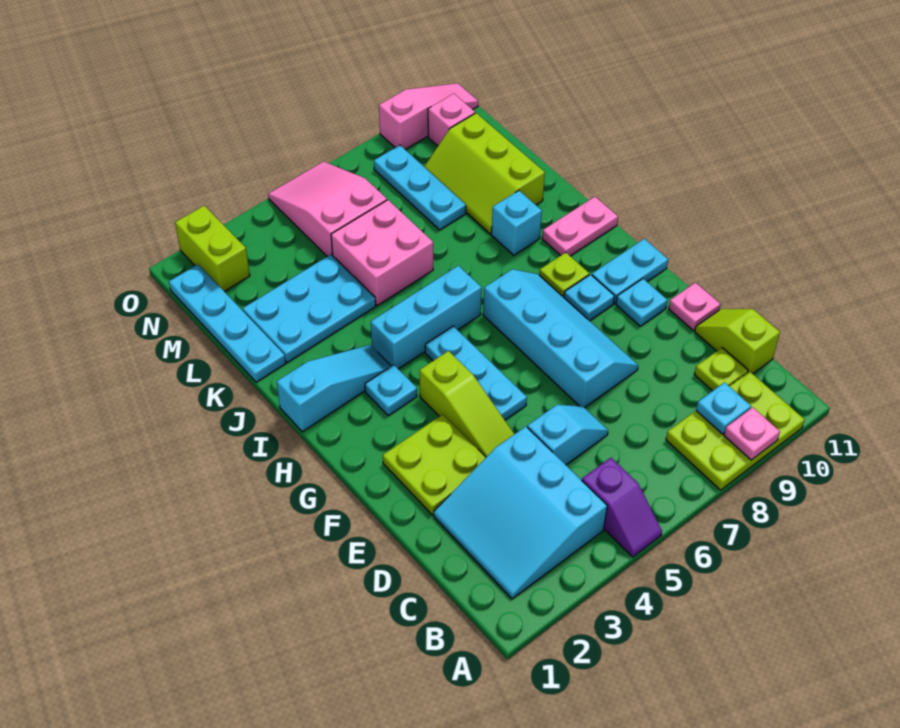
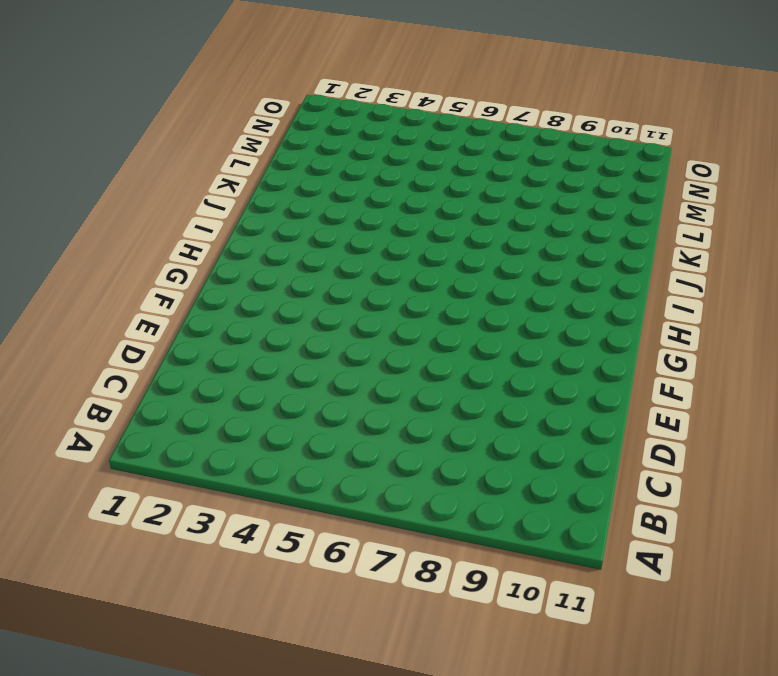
none -> purple 1x2 slope [582,458,662,557]
none -> lime 2x3 plate [666,372,805,490]
none -> cyan 3x3 slope [434,427,607,599]
none -> lime 1x1 plate [694,348,748,391]

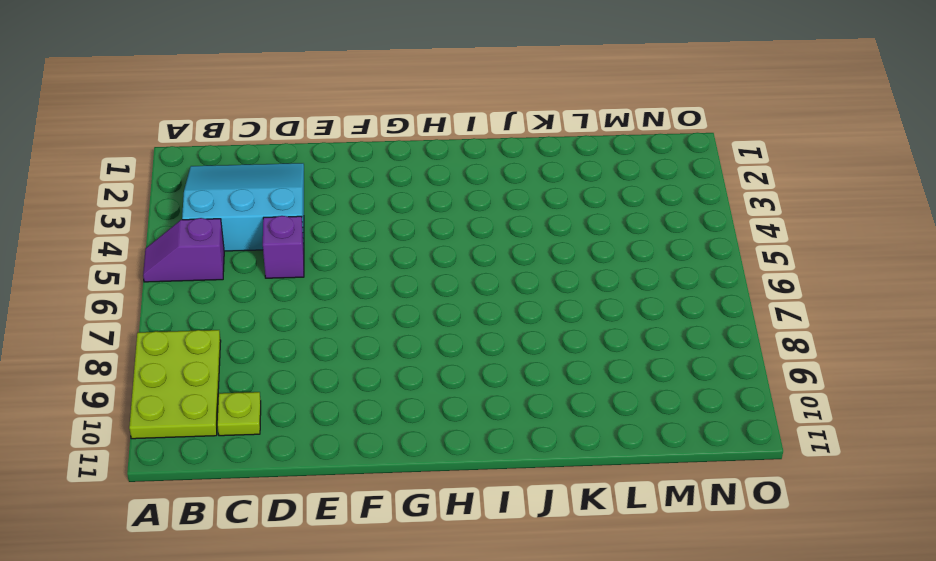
purple 1x1 brick [263,216,304,278] -> cyan 1x2 slope [527,405,608,465]
none -> lime 1x2 slope [695,309,780,374]
none -> lime 2x2 plate [383,414,486,515]
none -> lime 1x3 slope [419,351,514,457]
none -> cyan 2x4 slope [483,269,638,408]

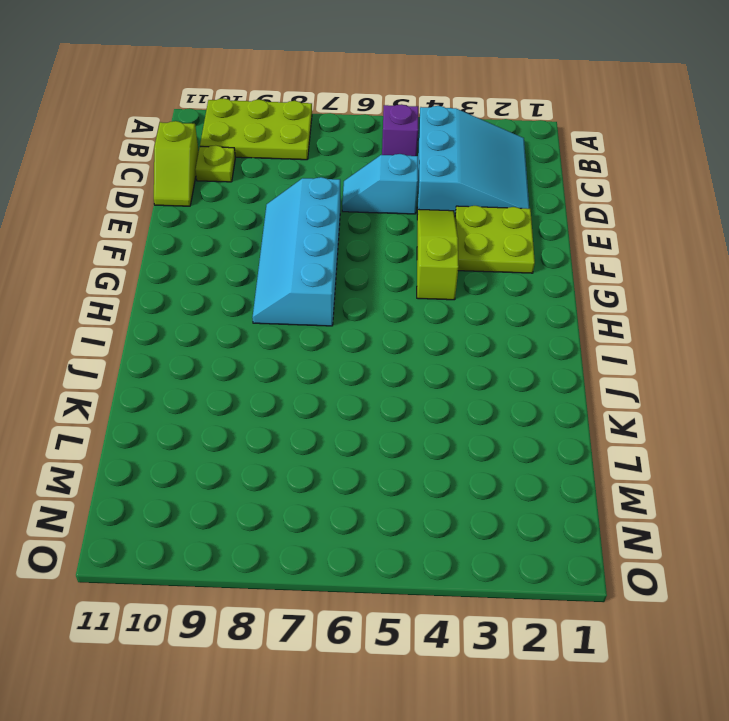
none -> pink 1x1 plate [669,283,721,330]
none -> cyan 1x3 plate [425,326,527,420]
none -> cyan 1x1 plate [616,279,667,326]
none -> cyan 1x1 plate [564,275,615,321]

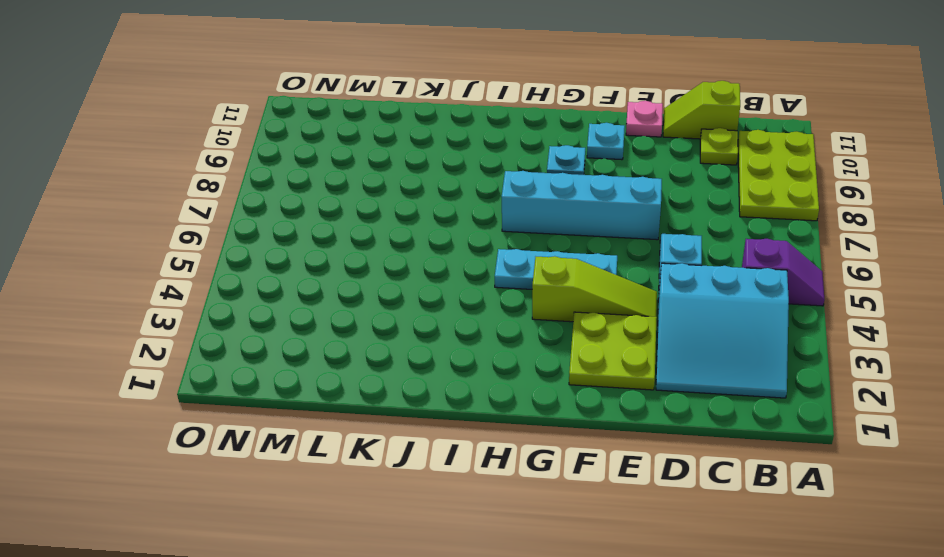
none -> cyan 1x2 plate [592,239,668,303]
none -> cyan 1x1 plate [365,365,417,416]
none -> lime 1x1 plate [539,253,589,297]
none -> cyan 1x3 slope [277,345,391,432]

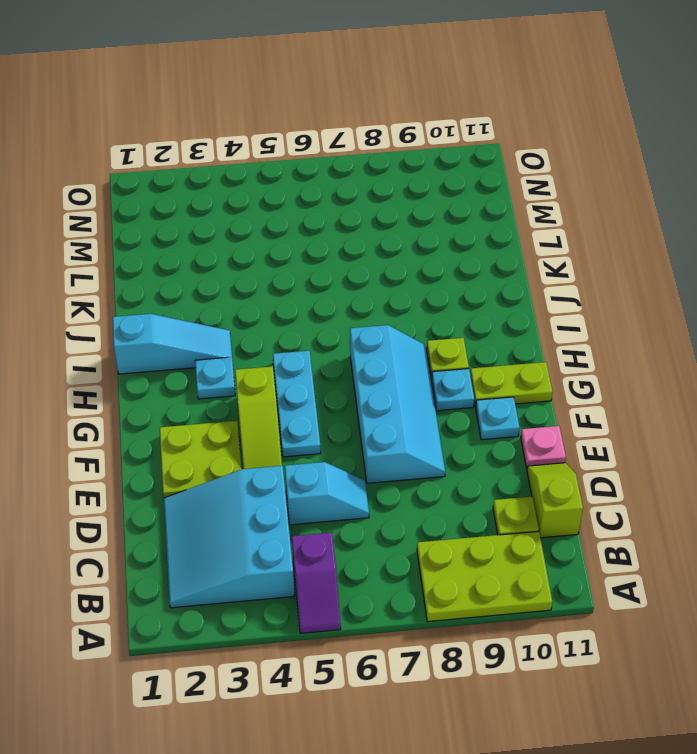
lime 1x2 plate [470,362,553,407] -> cyan 1x2 plate [592,239,668,303]
none -> cyan 1x3 brick [371,266,482,369]
none -> pink 1x2 plate [542,197,618,256]
none -> cyan 1x1 brick [491,191,542,255]
none -> cyan 1x4 plate [169,264,286,382]

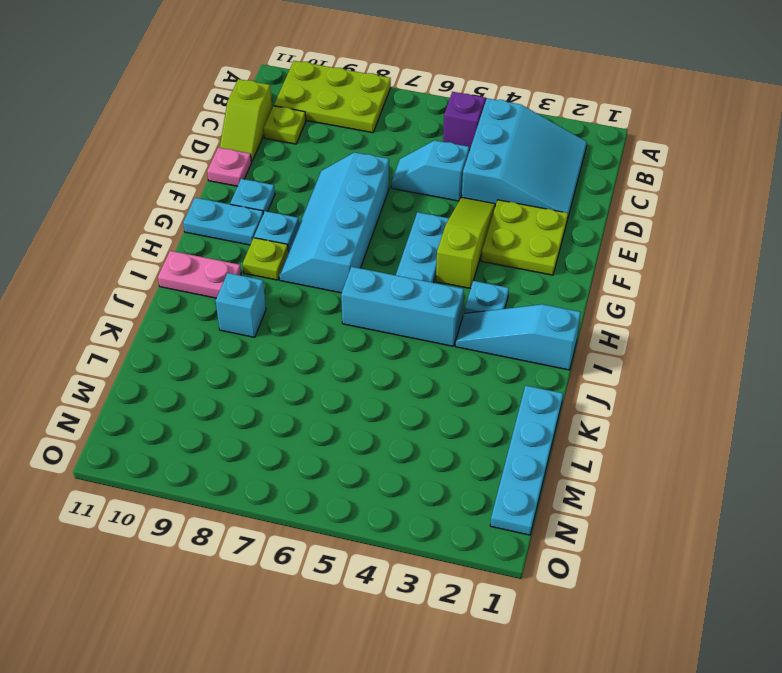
none -> cyan 2x3 plate [243,255,376,362]
none -> pink 2x2 brick [331,200,433,305]
none -> lime 2x3 slope [424,113,545,234]
none -> cyan 1x3 plate [374,145,466,230]

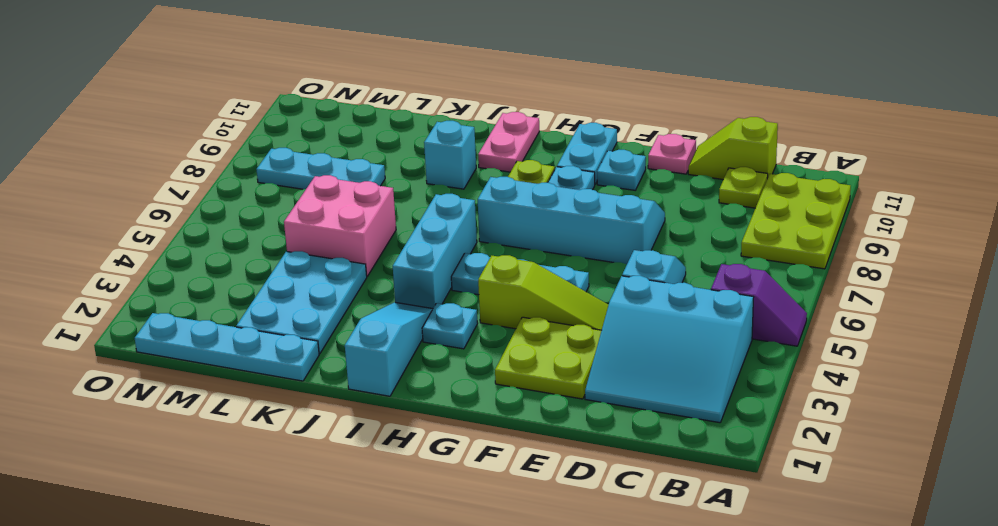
none -> lime 2x3 slope [424,113,545,234]
none -> pink 2x3 slope [268,162,387,256]
none -> lime 1x2 brick [175,206,250,291]
none -> pink 1x1 brick [428,94,475,146]

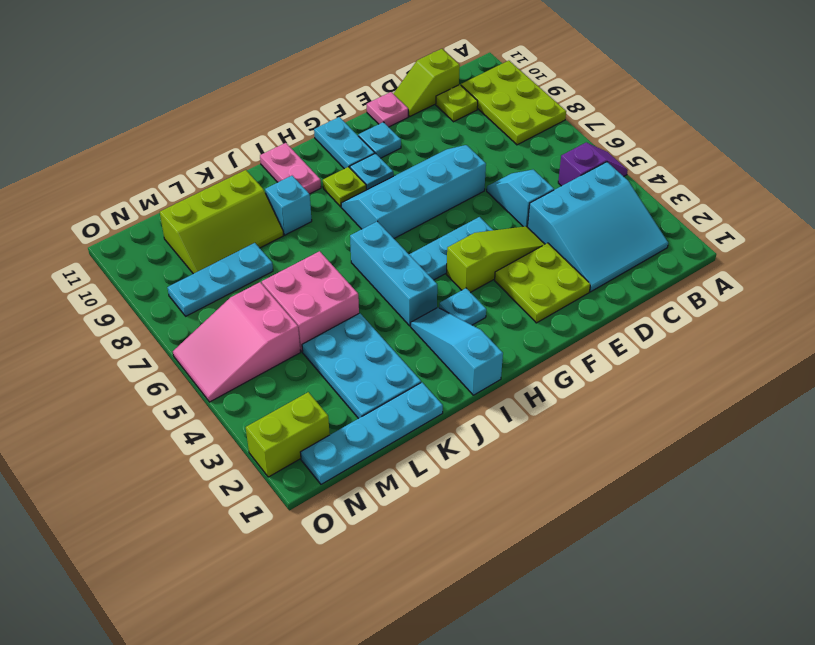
none -> pink 1x1 brick [428,94,475,146]
none -> pink 1x3 slope [379,83,478,149]
none -> pink 1x1 plate [724,407,780,460]
none -> cyan 1x1 plate [696,382,751,434]

